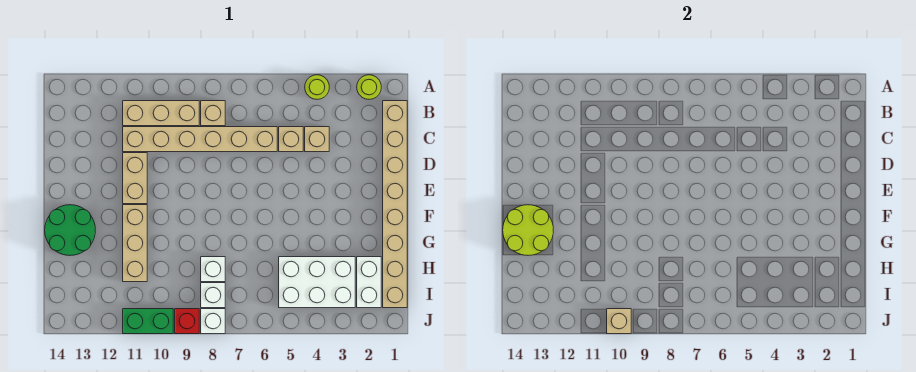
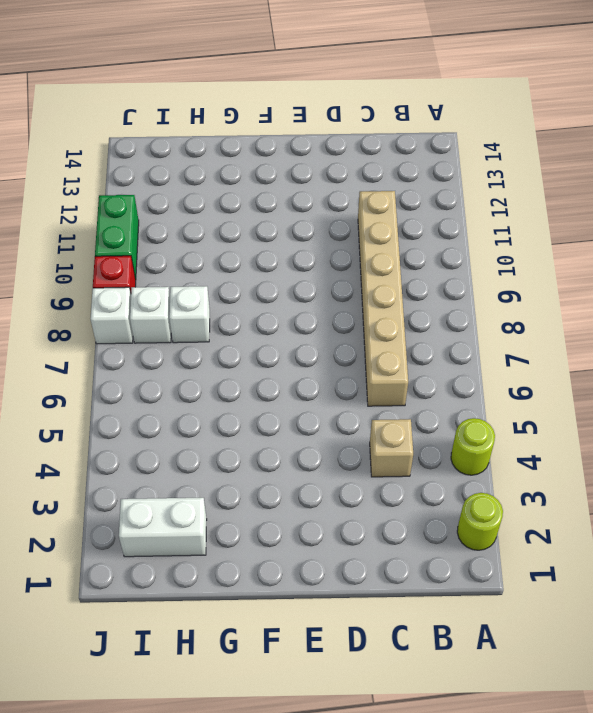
none -> tan 1x8 brick [383,101,407,308]
none -> tan 1x1 brick [201,101,225,126]
none -> tan 1x3 brick [123,101,199,126]

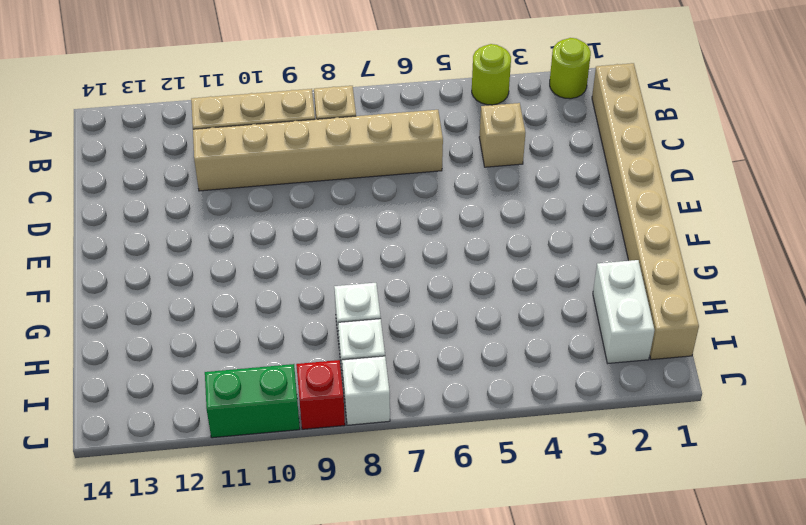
none -> tan 1x1 brick [279,127,303,152]
none -> tan 1x2 brick [123,153,147,204]
none -> tan 1x3 brick [123,205,147,282]

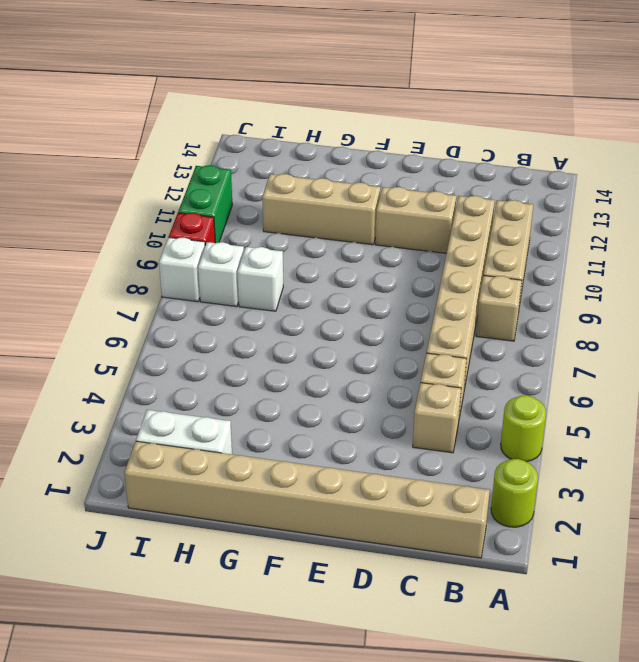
none -> green 2x2 round brick [45,205,95,255]
none -> white 2x3 brick [279,257,355,308]
none -> lime 2x2 round brick [503,205,553,255]

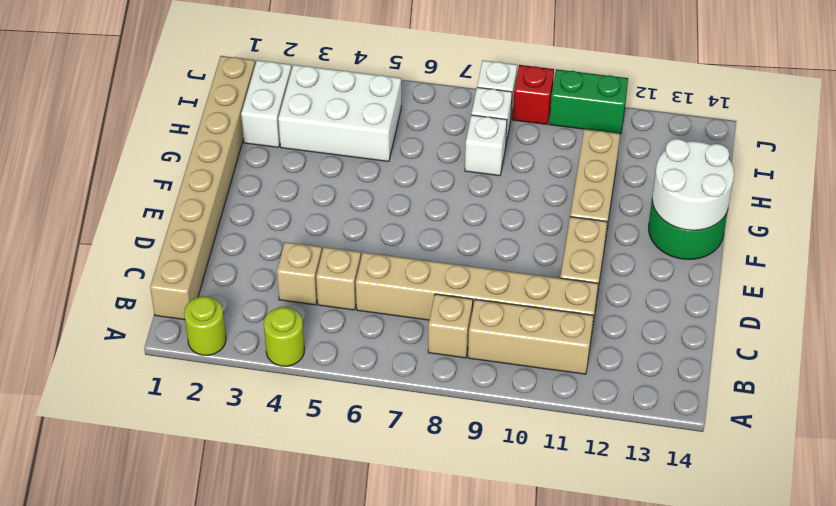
white 2x2 round brick [652,139,734,230] -> lime 2x2 round brick [503,205,553,255]
none -> tan 1x1 brick [607,309,631,334]

